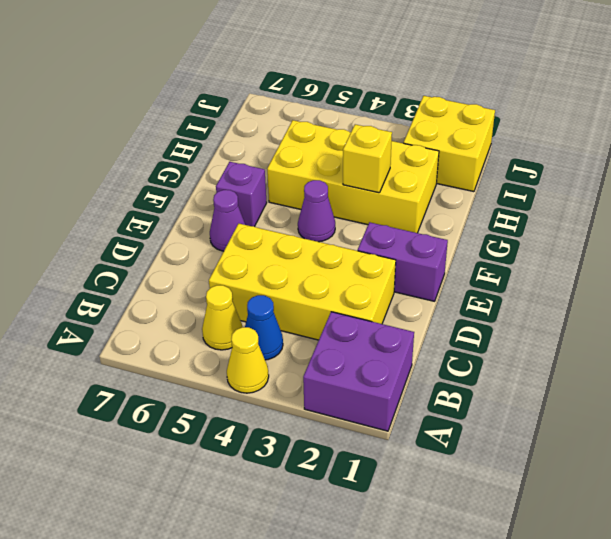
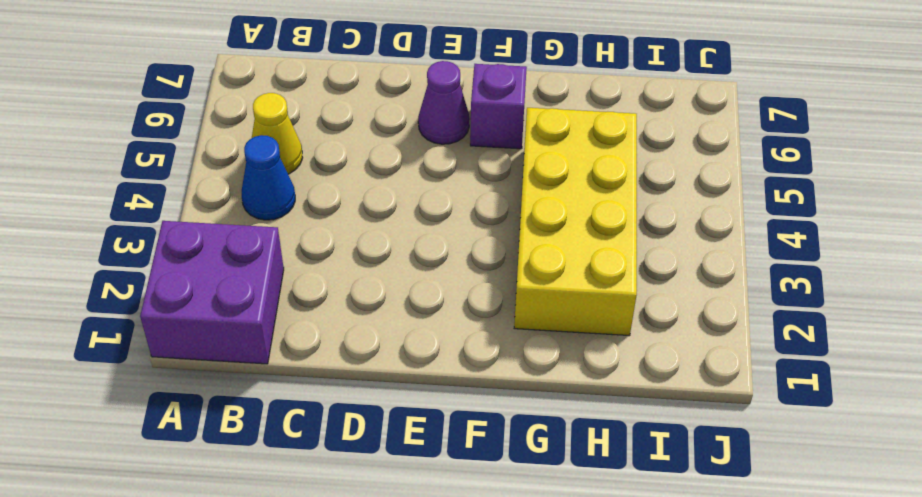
none -> yellow 1x1 cone [227,327,269,393]
none -> yellow 2x4 brick [209,224,396,340]
none -> purple 1x2 brick [358,222,448,301]

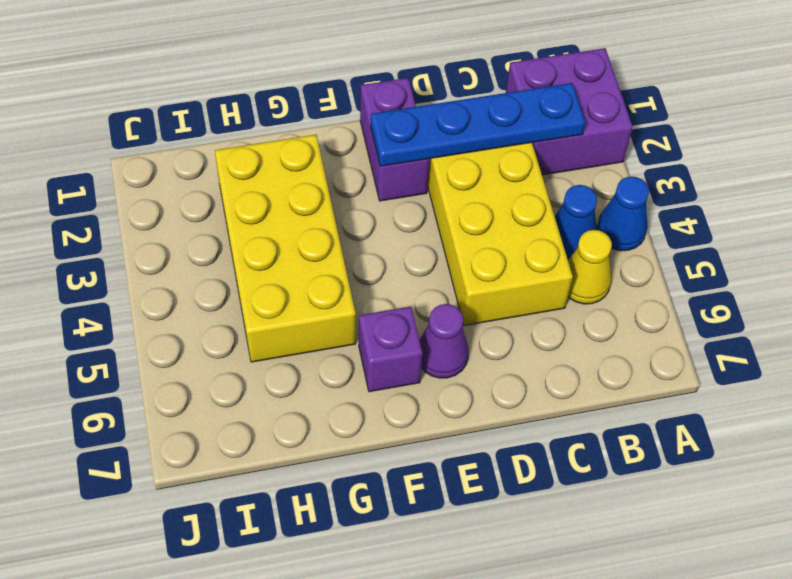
blue 1x1 cone [597,177,649,251] -> yellow 1x1 cone [227,327,269,393]
blue 1x4 plate [371,83,585,166] -> none
none -> purple 1x1 cone [298,180,335,242]
none -> yellow 2x2 brick [403,96,495,192]
none -> yellow 1x1 brick [343,124,392,193]

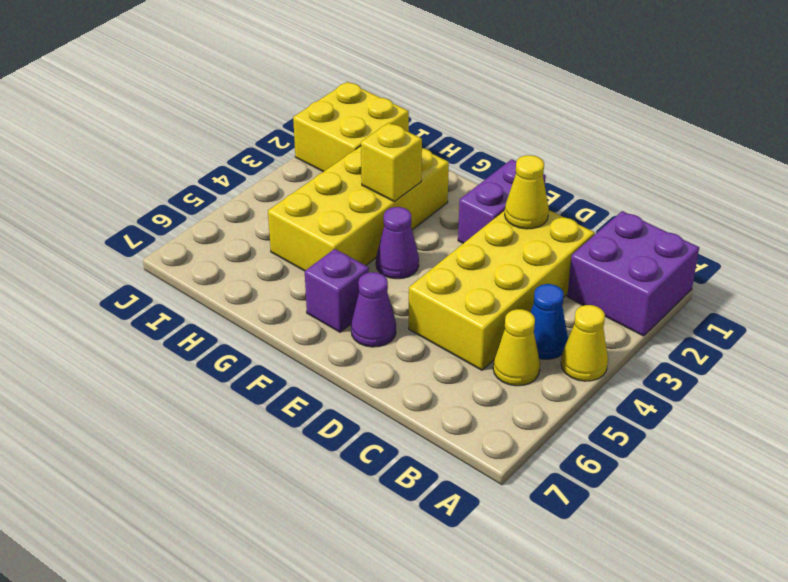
yellow 1x1 cone [505,155,549,229] -> none

